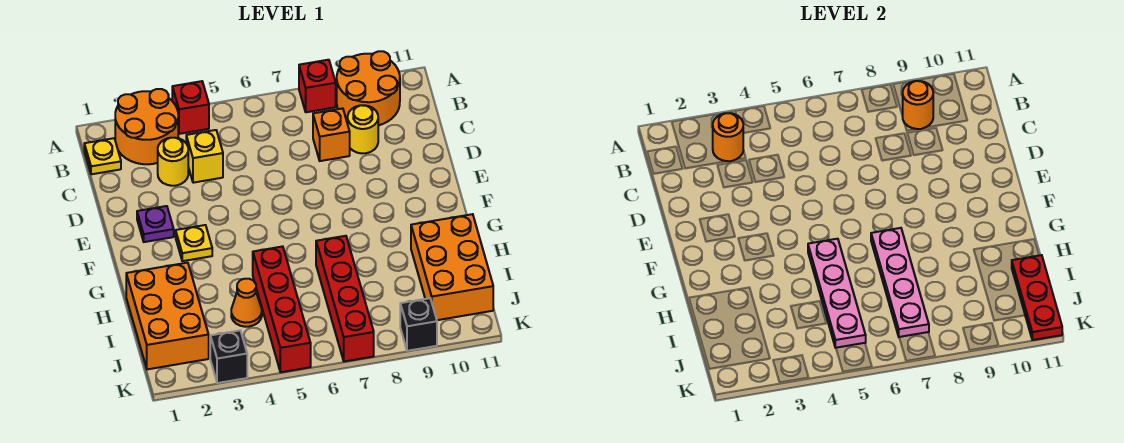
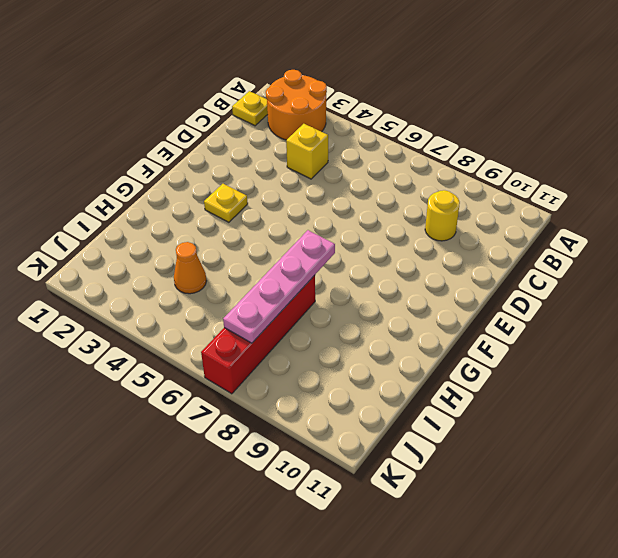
none -> red 1x1 brick [172,81,209,134]
none -> red 1x1 brick [299,60,336,112]
none -> orange 2x2 round brick [337,51,400,125]

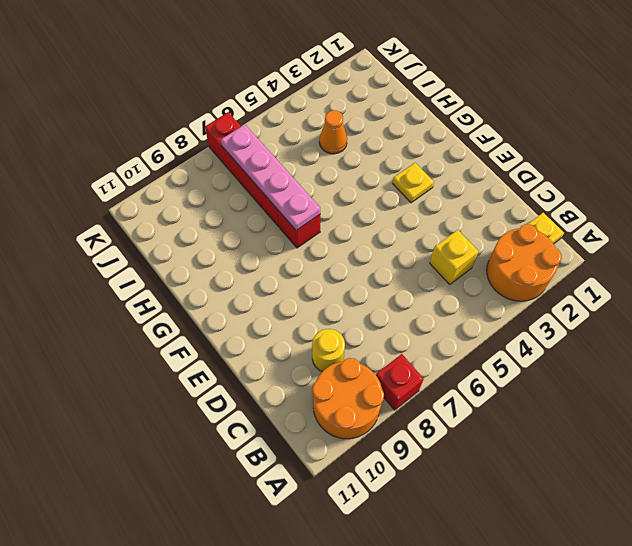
red 1x1 brick [278,211,320,248] -> red 1x1 brick moved to [172,81,209,134]
none -> yellow 1x1 round brick [158,138,188,186]
none -> orange 1x1 brick [313,108,350,161]
none -> purple 1x1 plate [137,206,174,242]

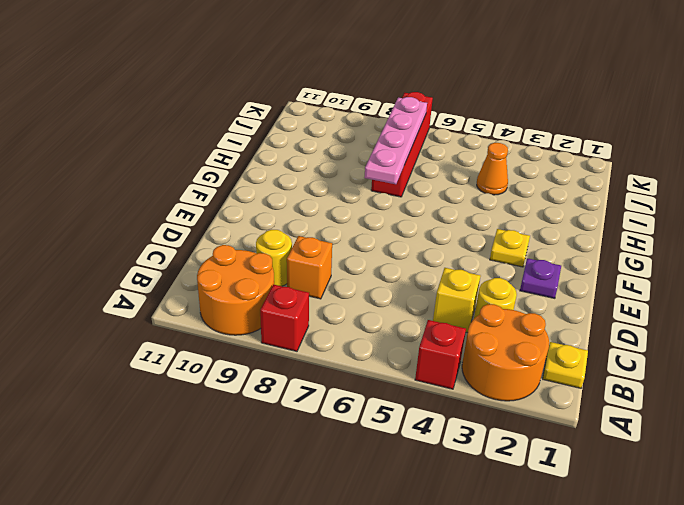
none -> orange 2x3 brick [126,263,209,369]
none -> red 1x4 brick [253,246,311,372]
none -> orange 2x3 brick [411,214,493,320]

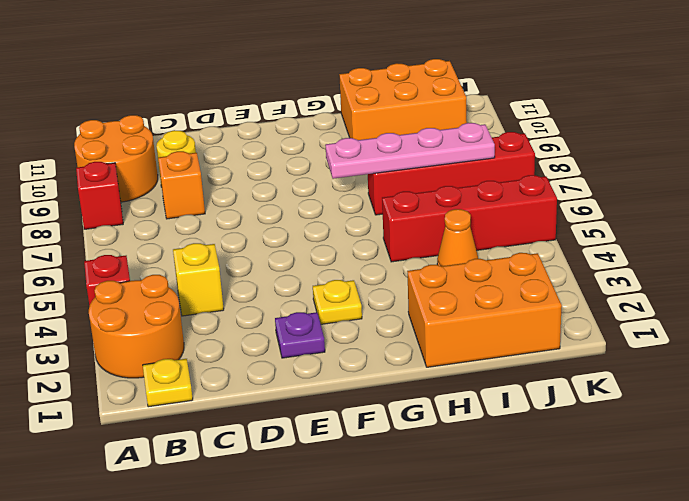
none -> yellow 1x1 round brick [158,138,188,186]
none -> black 1x1 brick [210,330,247,383]
none -> black 1x1 brick [400,298,437,351]

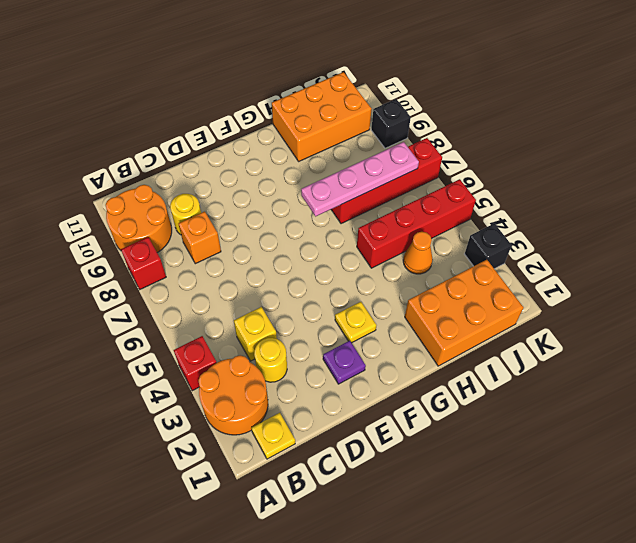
none -> orange 1x1 round brick [713,113,743,161]
none -> orange 1x1 round brick [903,81,933,129]
none -> pink 1x4 plate [808,239,866,348]

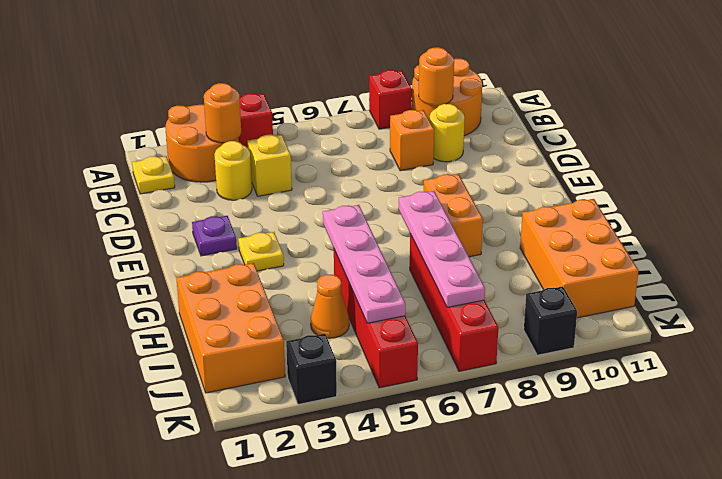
orange 1x2 brick [424,174,483,257] -> none
none -> red 1x3 plate [1012,255,1062,340]

